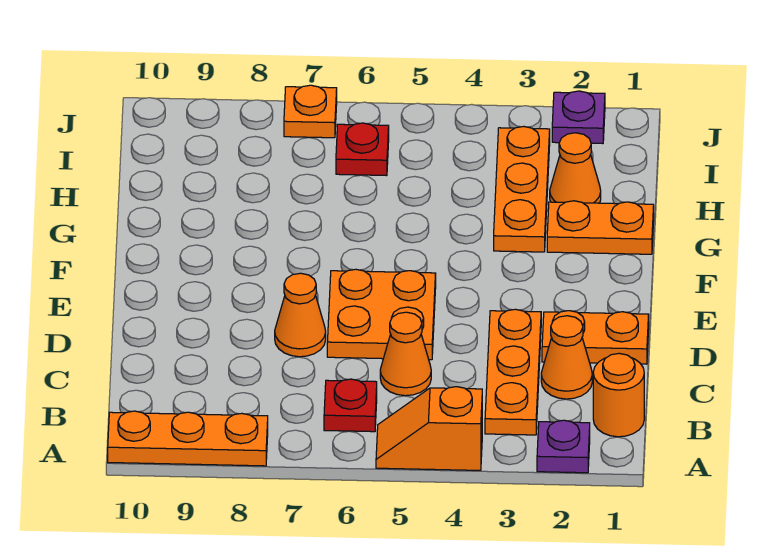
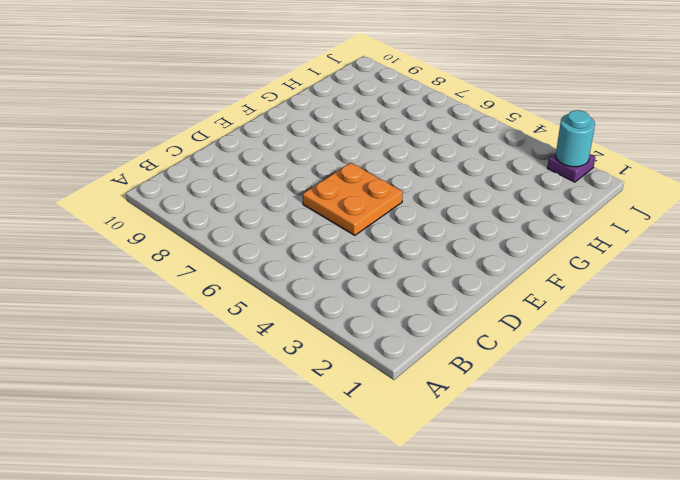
cyan 1x1 round brick [556,110,595,167] -> none
none -> purple 1x1 plate [537,420,590,473]
none -> orange 1x2 slope [376,387,482,470]
none -> orange 1x3 plate [108,411,268,466]

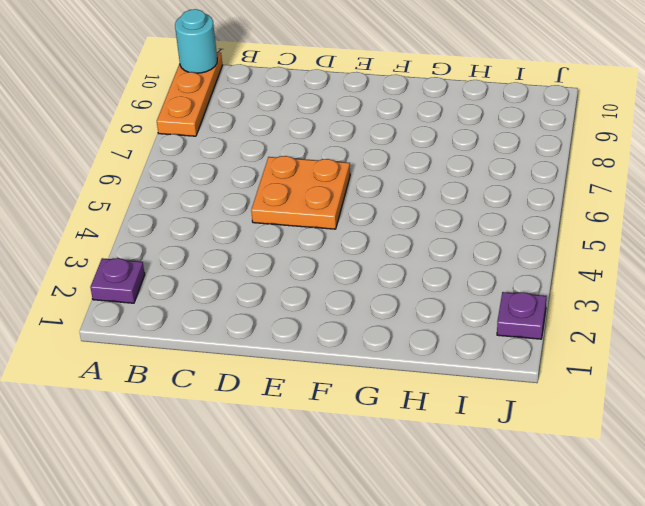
cyan 1x1 round brick [175,9,217,73] -> none
none -> orange 1x2 slope [376,387,482,470]
none -> orange 1x1 round brick [593,353,644,437]
none -> orange 1x3 plate [485,309,541,435]

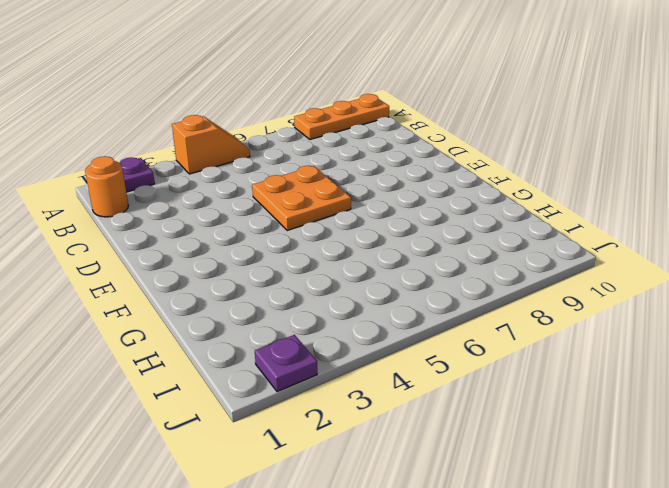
none -> orange 1x3 plate [485,309,541,435]
none -> red 1x1 plate [324,379,377,432]
none -> orange 1x1 cone [541,316,592,399]

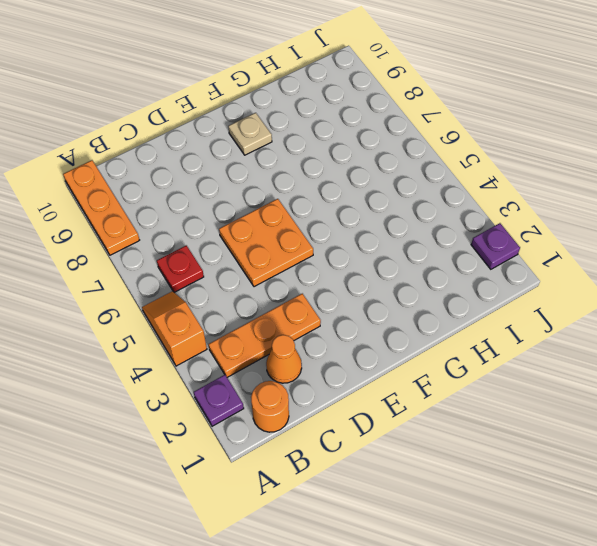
tan 1x1 plate [228,113,272,155] -> none
none -> orange 1x1 cone [380,312,431,396]
none -> orange 1x2 plate [542,311,649,364]
none -> orange 1x1 cone [275,273,326,357]

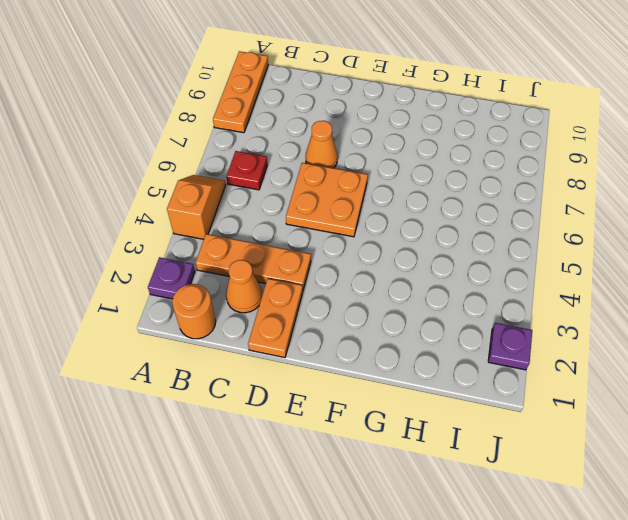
none -> orange 1x1 cone [380,312,431,396]
none -> orange 1x2 plate [547,201,654,254]
none -> orange 1x3 plate [494,126,550,252]

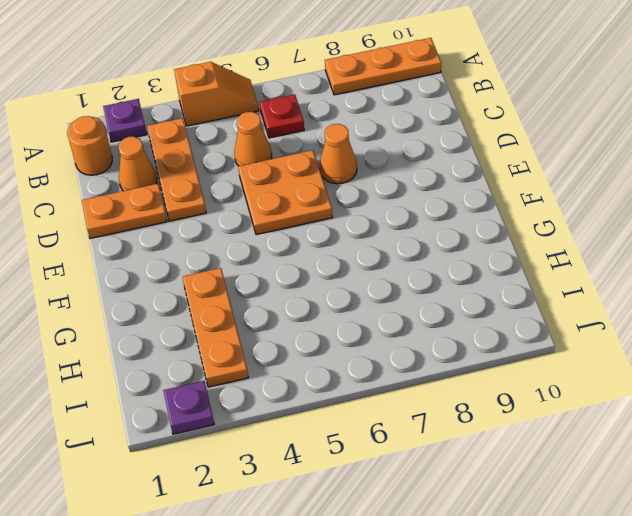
none -> orange 1x2 plate [547,201,654,254]
none -> orange 1x1 cone [550,133,601,203]
none -> red 1x1 plate [336,123,389,176]

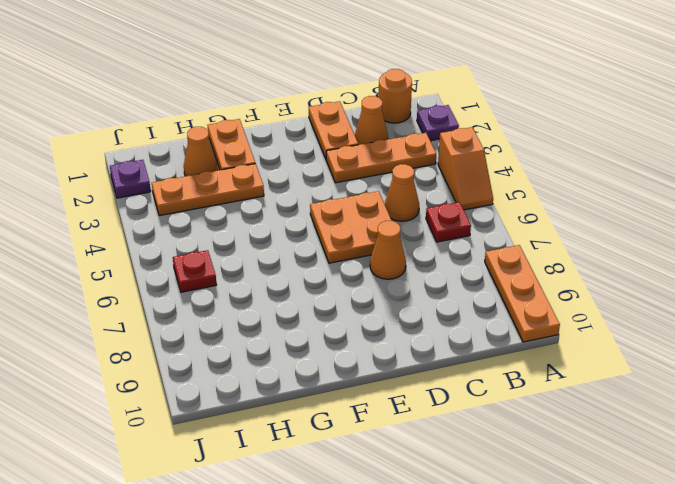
none -> orange 1x1 plate [284,85,337,138]

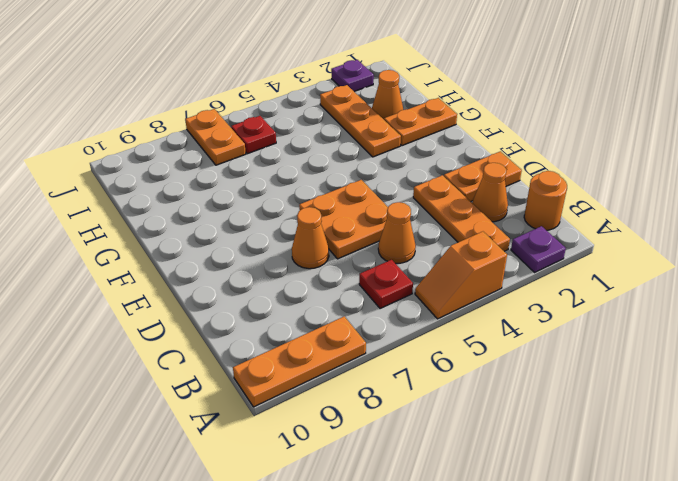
orange 1x2 plate [185,109,246,165] -> orange 1x1 plate [284,85,337,138]

